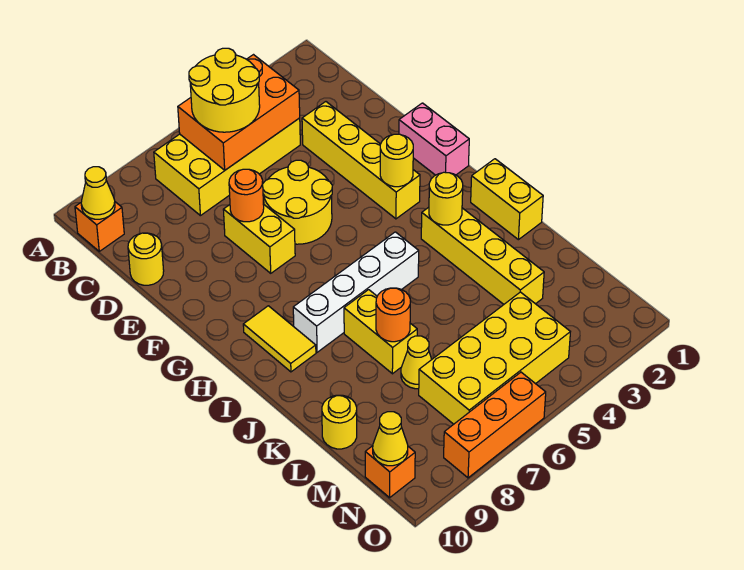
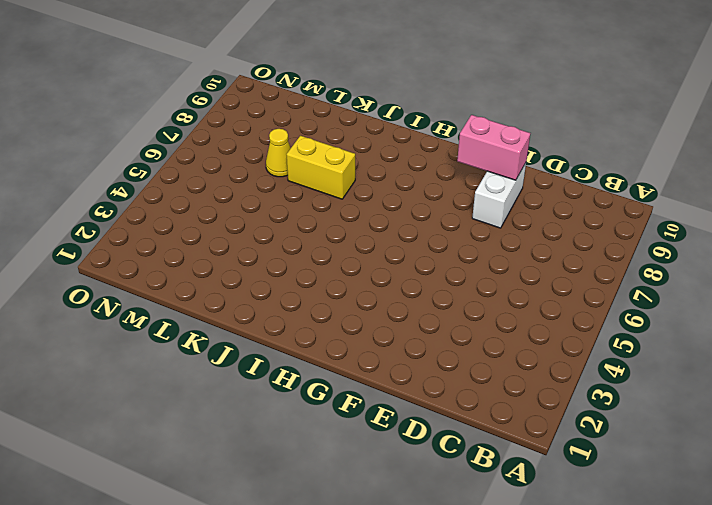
white 1x2 brick [472,163,526,228] -> none
pink 1x2 brick [457,115,530,180] -> pink 1x2 brick moved to [399,103,469,175]
none -> yellow 2x4 brick [154,118,300,216]
none -> orange 1x1 brick [75,202,124,251]
none -> yellow 1x4 brick [302,102,420,219]

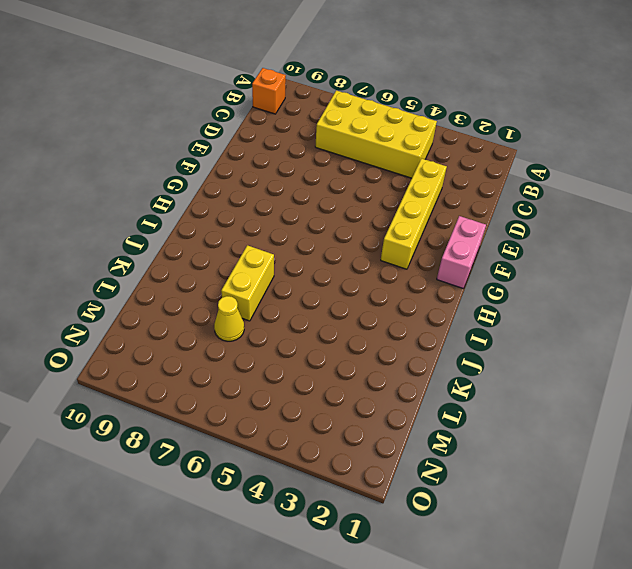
none -> yellow 1x1 round brick [128,233,164,285]
none -> yellow 2x2 round brick [263,160,332,244]
none -> yellow 1x2 brick [223,204,295,273]

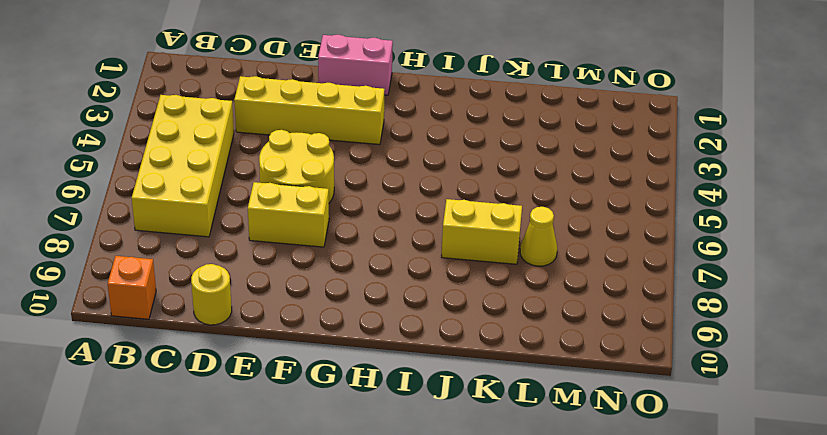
none -> yellow 1x2 tile [243,306,316,372]
none -> yellow 1x2 brick [471,159,543,240]
none -> yellow 1x4 brick [421,207,544,304]

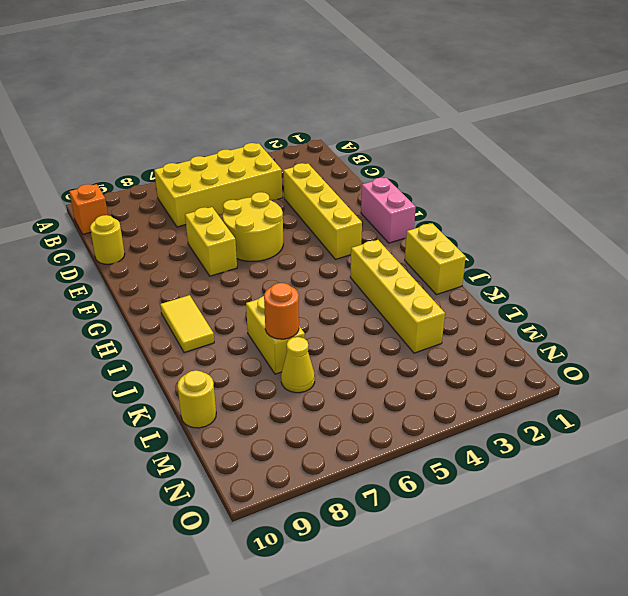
none -> white 1x4 brick [293,232,419,352]
none -> yellow 2x4 brick [419,292,570,424]
none -> orange 1x1 brick [365,446,415,498]

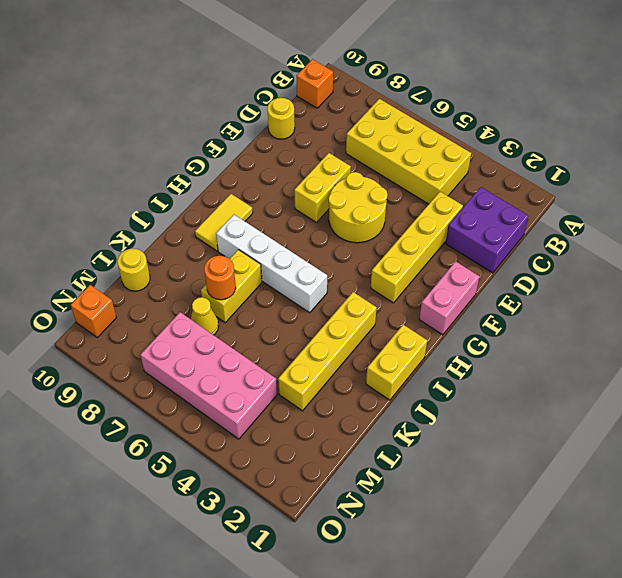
purple 2x2 brick [445,187,529,273] -> none
pink 2x4 brick [140,312,277,439] -> yellow 2x4 brick [419,292,570,424]
none -> orange 1x3 brick [444,372,546,478]
none -> orange 2x3 brick [178,55,300,170]
none -> yellow 1x1 cone [81,167,115,219]

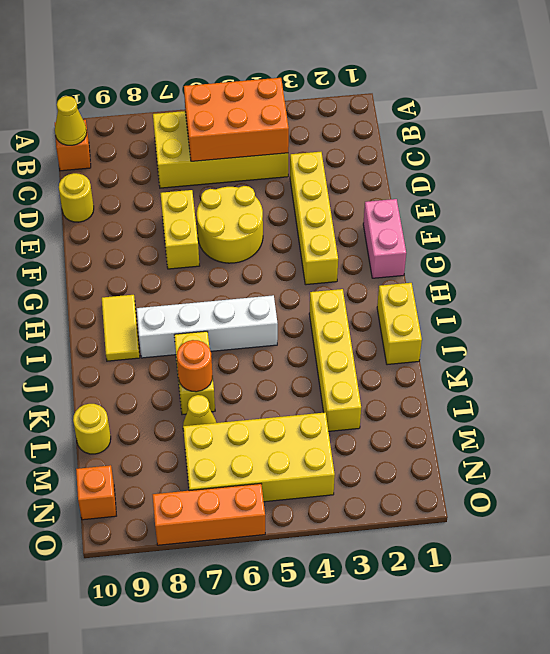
none -> orange 1x1 round brick [229,169,264,222]
none -> yellow 1x1 round brick [380,134,413,187]
none -> yellow 1x1 round brick [429,172,463,225]

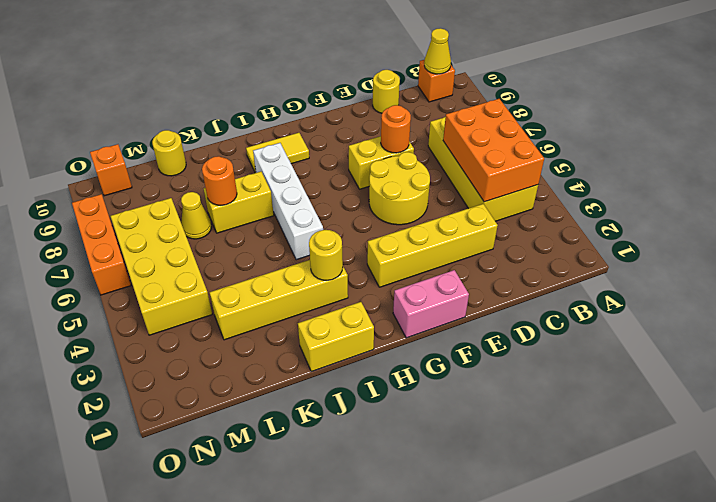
none -> yellow 1x1 round brick [380,134,413,187]
none -> yellow 1x1 cone [373,412,408,466]
none -> yellow 2x2 round brick [189,48,260,132]

